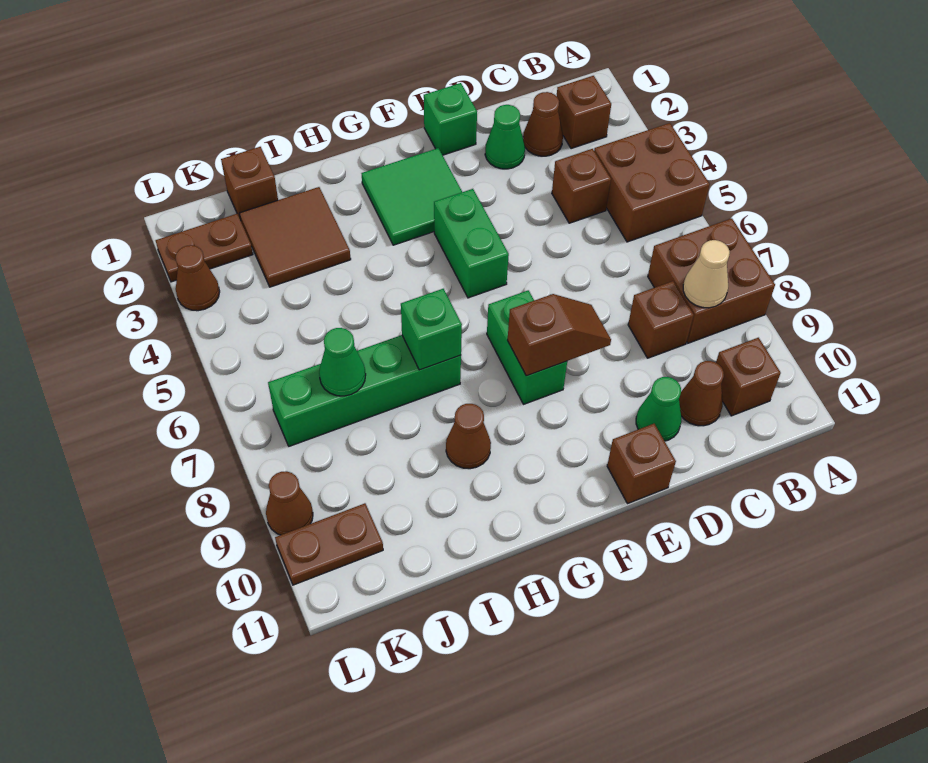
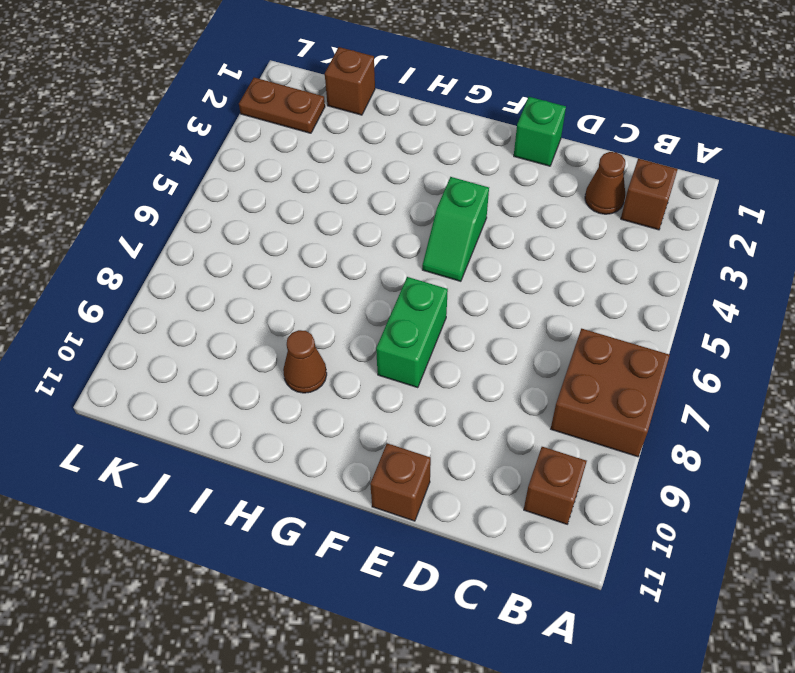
green 1x2 slope [422,177,489,281] -> green 1x2 brick [434,189,509,298]
none -> brown 2x2 brick [594,123,710,242]
none -> brown 1x1 brick [552,149,611,223]
none -> brown 1x1 brick [628,281,694,358]

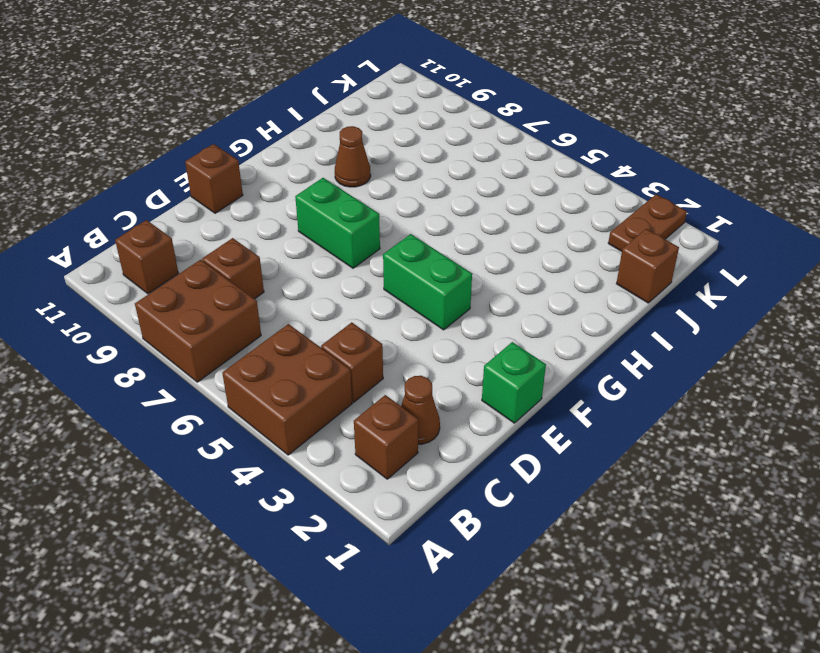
none -> brown 1x1 cone [679,361,724,426]
none -> green 1x1 cone [485,105,525,169]
none -> green 1x1 cone [636,377,681,441]

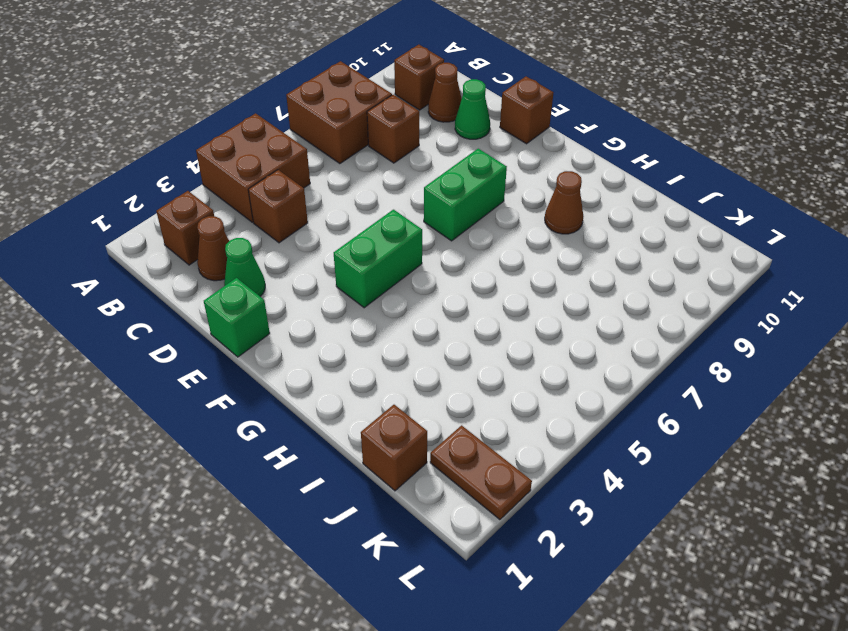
none -> green 2x2 tile [362,148,462,245]
none -> green 1x4 brick [268,335,461,446]
none -> brown 2x2 tile [239,187,351,287]

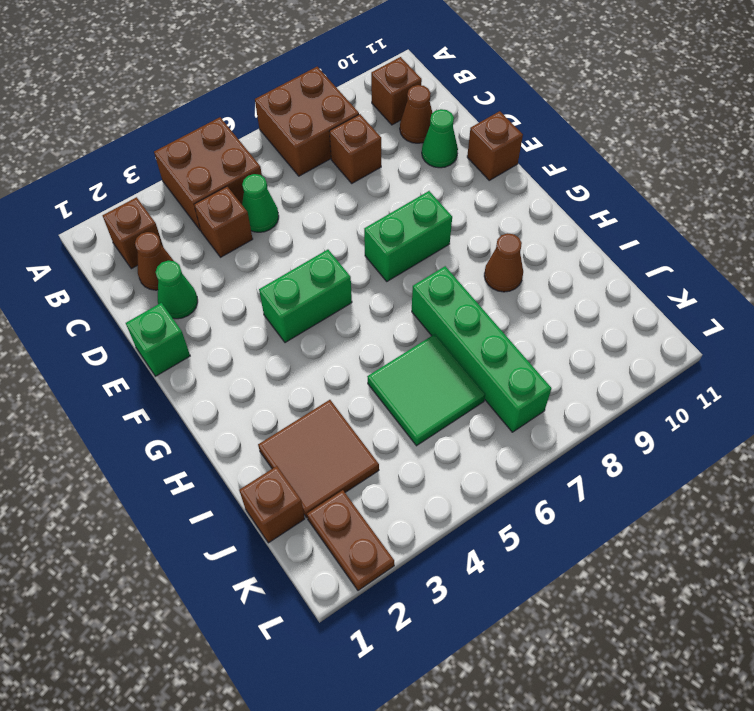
green 1x1 cone [242,174,279,232] -> green 1x1 cone moved to [319,328,366,396]
green 2x2 tile [367,334,485,446] -> green 2x2 tile moved to [362,148,462,245]
none -> brown 1x2 plate [275,503,383,585]
none -> brown 1x1 cone [176,245,220,311]
none -> brown 1x1 cone [266,471,313,535]

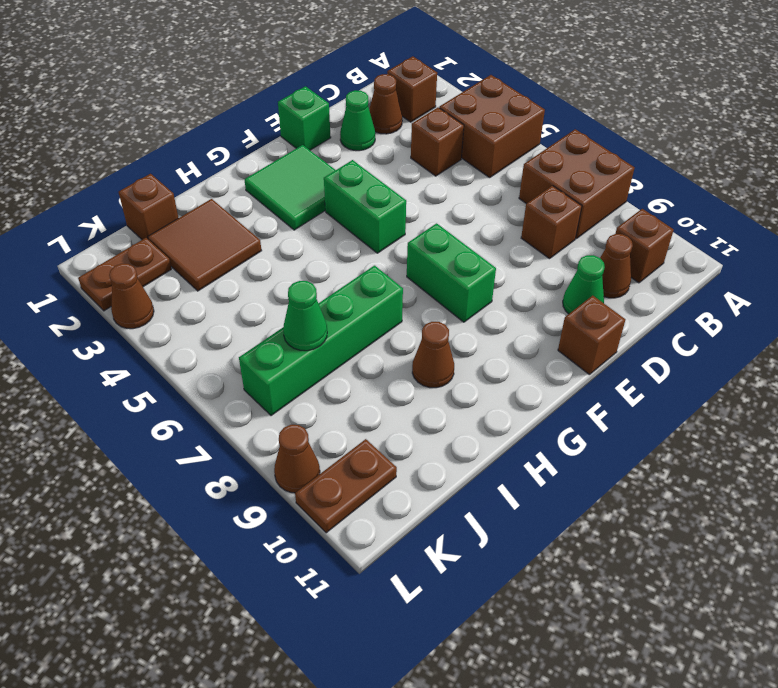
none -> tan 1x1 cone [683,240,730,308]
none -> brown 1x2 slope [507,294,611,376]
none -> green 1x1 brick [401,289,462,370]

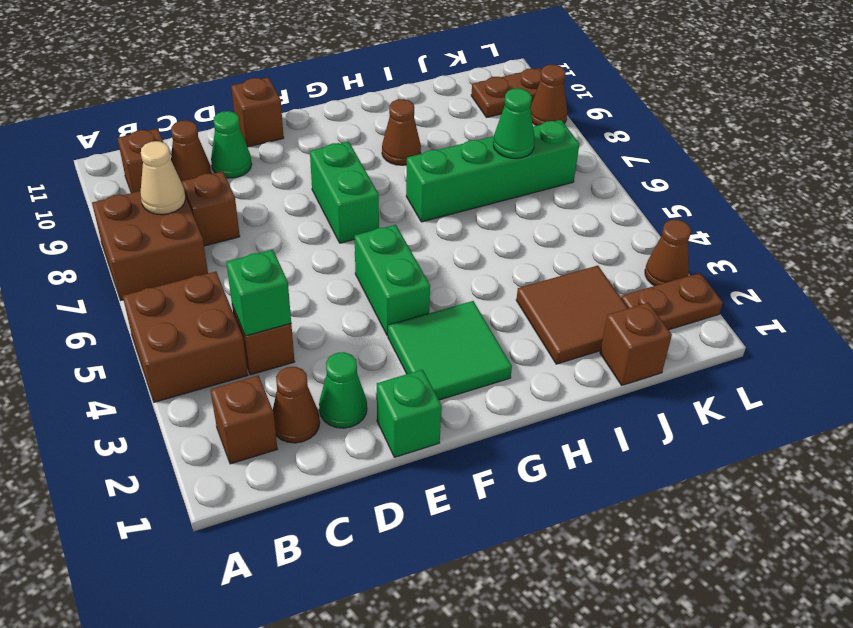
green 1x1 brick [226,250,291,336] -> green 1x1 brick moved to [401,289,462,370]
none -> brown 1x2 slope [507,294,611,376]

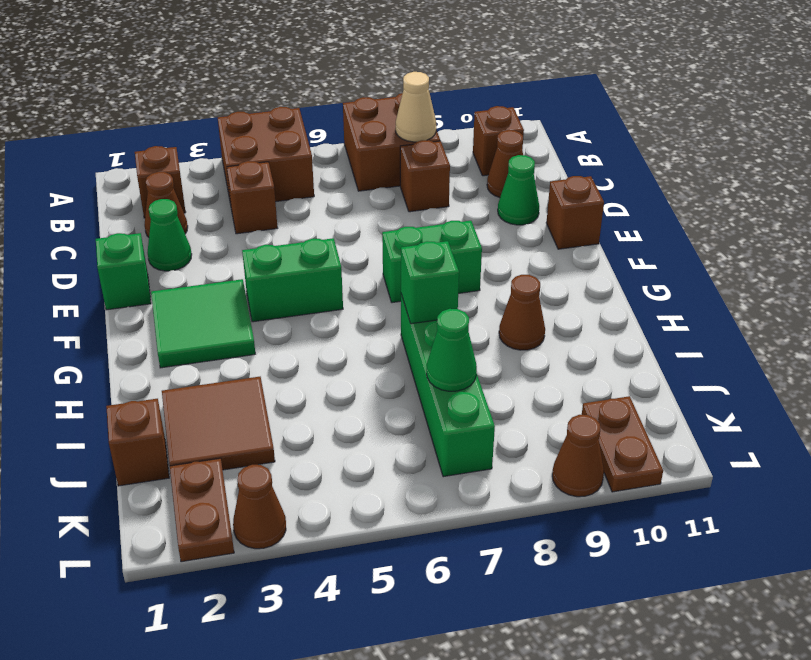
none -> brown 1x2 slope [507,294,611,376]

